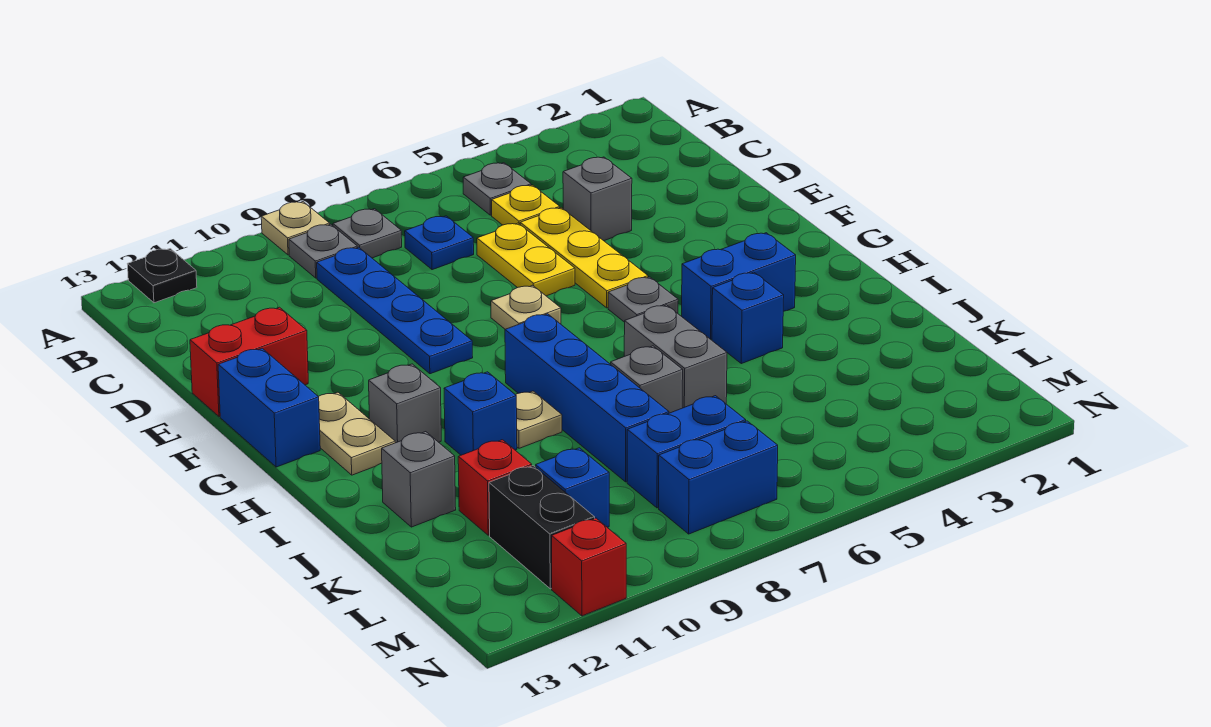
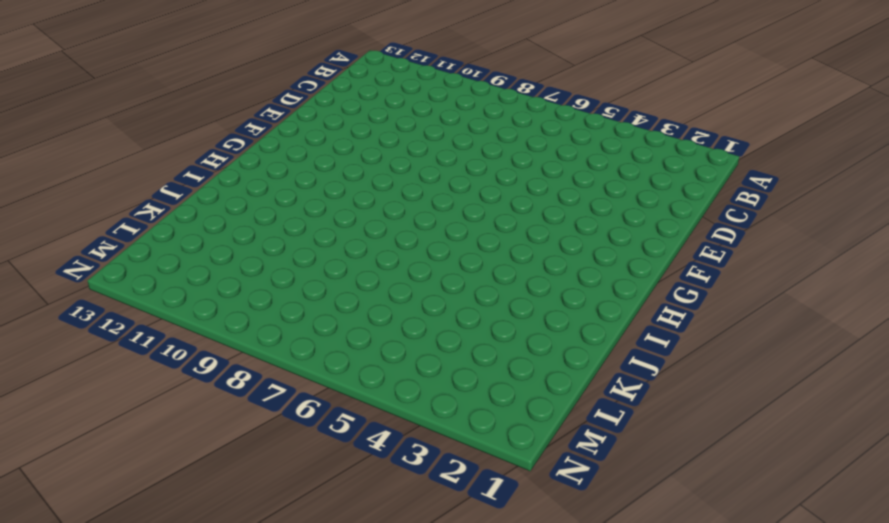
none -> tan 1x1 plate [261,202,330,255]
none -> black 1x1 plate [128,249,197,303]
none -> grey 1x1 plate [463,163,531,215]
none -> grey 1x1 plate [333,209,402,258]

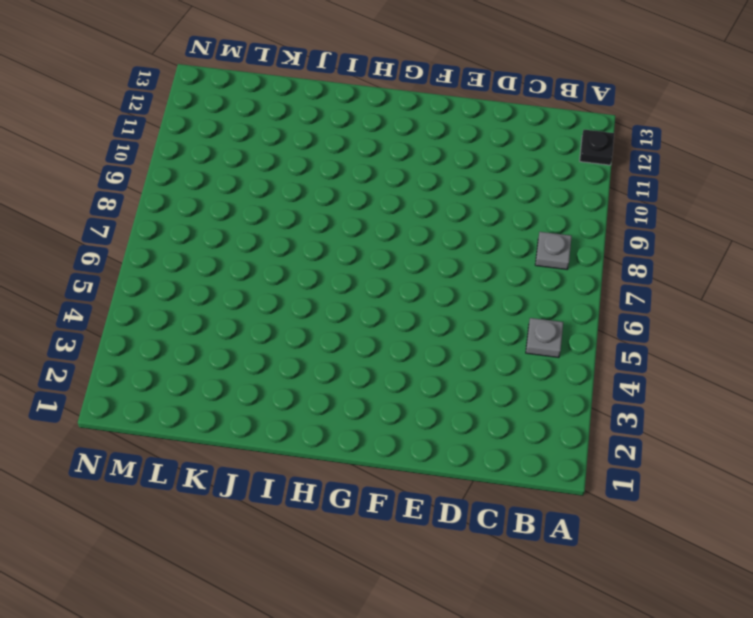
none -> tan 1x1 plate [261,202,330,255]
none -> grey 1x1 plate [289,224,357,278]
none -> yellow 1x1 plate [492,185,560,225]
none -> blue 1x1 plate [405,216,474,270]

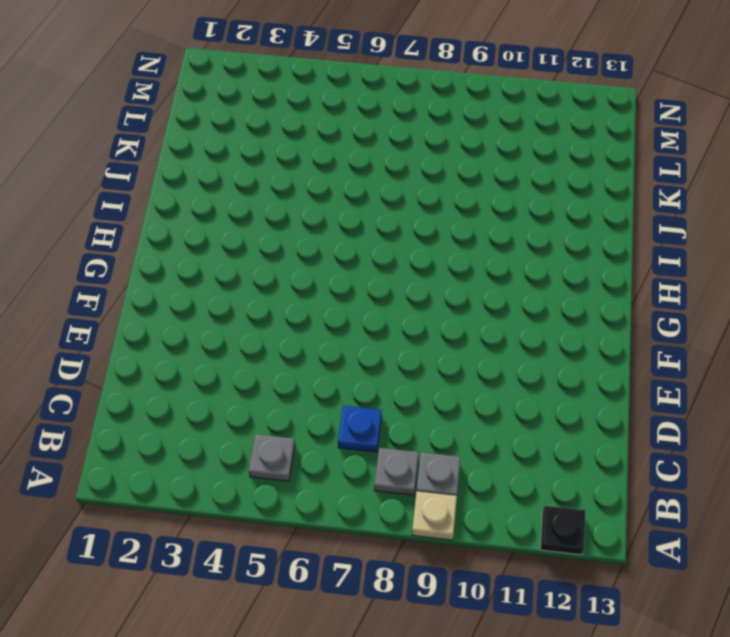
none -> yellow 1x1 plate [492,185,560,225]
none -> blue 1x4 plate [317,247,473,374]
none -> grey 1x1 brick [563,157,632,241]
none -> yellow 1x3 plate [520,208,648,308]

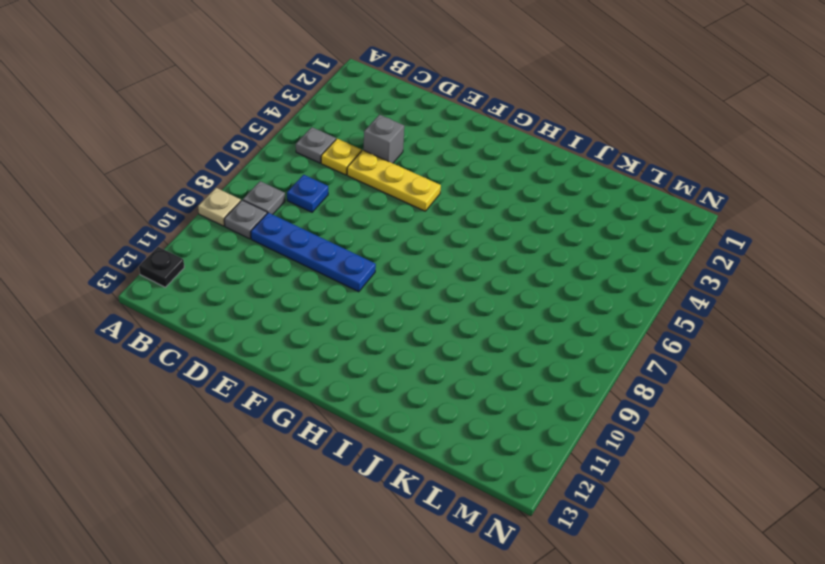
none -> yellow 1x2 plate [477,223,575,296]
none -> red 1x2 brick [190,307,308,417]
none -> tan 1x1 plate [491,285,561,329]
none -> blue 1x2 brick [218,348,320,467]

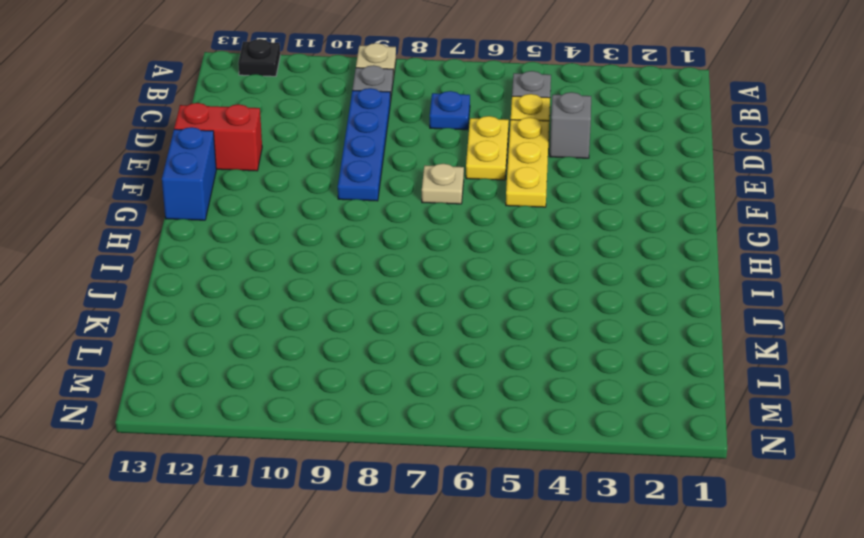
none -> grey 1x1 plate [333,209,402,258]
none -> grey 1x1 plate [608,277,678,322]
none -> tan 1x2 plate [318,392,395,475]
none -> blue 1x2 brick [682,233,796,339]

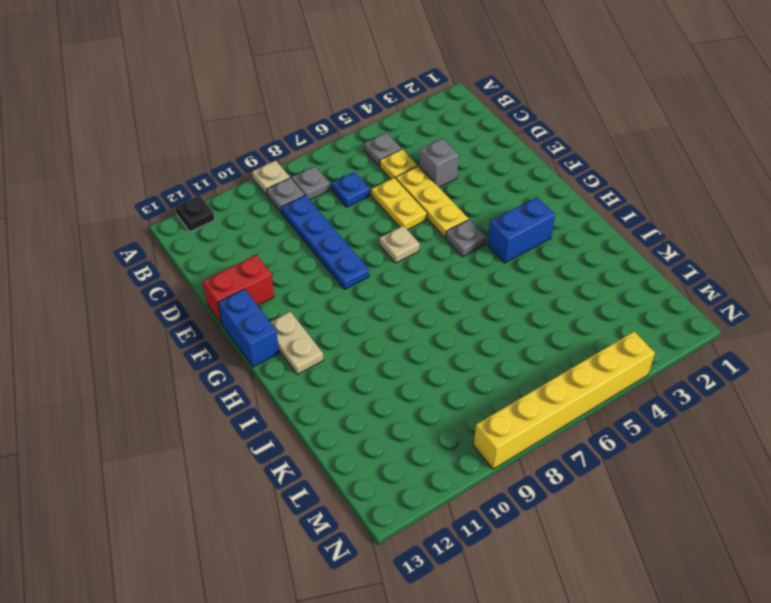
yellow 1x6 brick [474,332,655,469] -> none
none -> blue 1x4 brick [505,314,669,482]
none -> grey 1x1 brick [369,364,441,443]
none -> blue 1x1 brick [712,272,784,364]
none -> grey 1x2 brick [624,305,727,408]

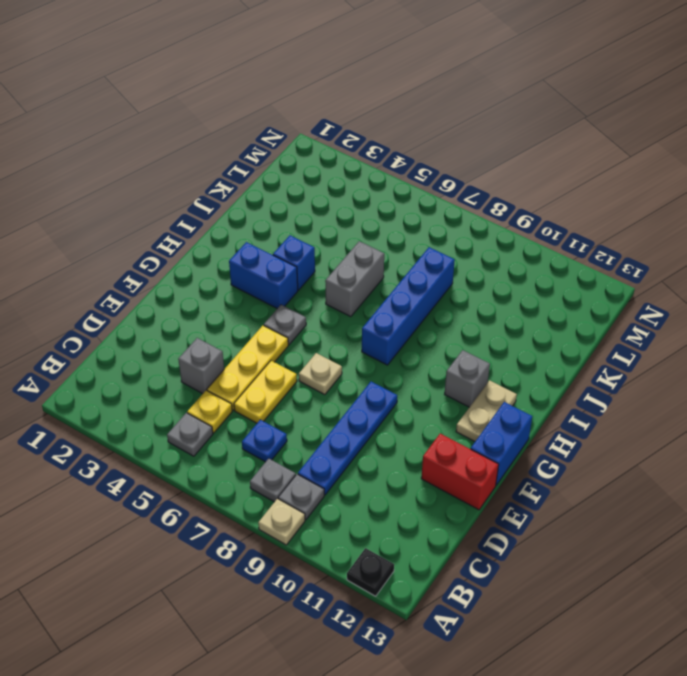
none -> tan 1x1 plate [516,391,562,448]
none -> blue 1x1 brick [444,372,517,455]
none -> grey 1x1 brick [611,346,683,413]
none -> grey 1x1 brick [382,432,456,527]

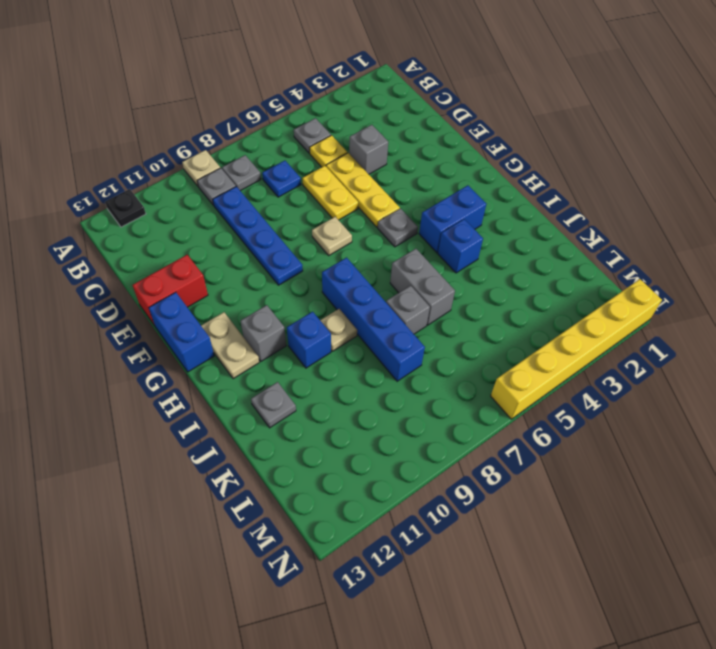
grey 1x1 plate [251,382,296,428] -> grey 1x1 brick [382,432,456,527]
yellow 1x6 brick [491,279,662,419] -> none
none -> red 1x1 brick [458,440,532,535]
none -> blue 1x2 brick [627,396,746,508]
none -> blue 1x1 brick [536,448,609,527]
none -> black 1x2 brick [489,466,595,589]

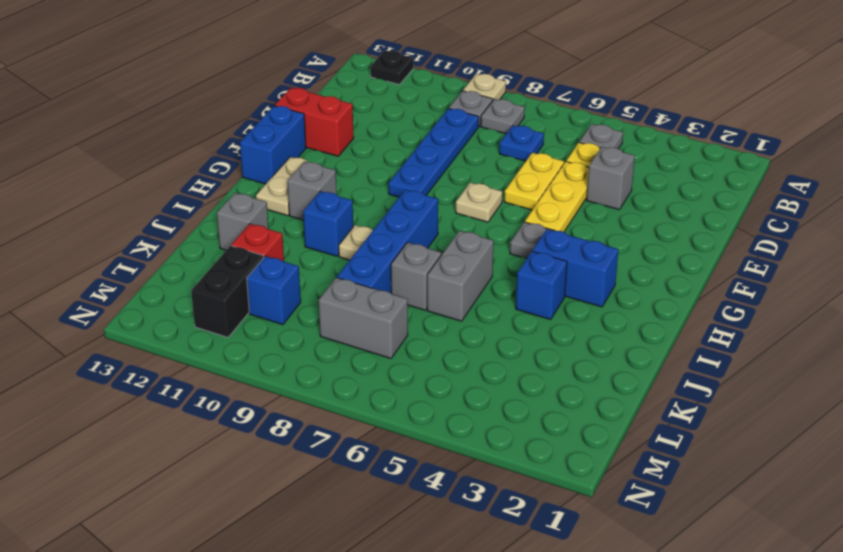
grey 1x2 brick [319,277,408,358] -> blue 1x2 brick [627,396,746,508]
none -> blue 1x2 brick [659,421,778,534]
none -> red 1x1 brick [552,518,626,616]

